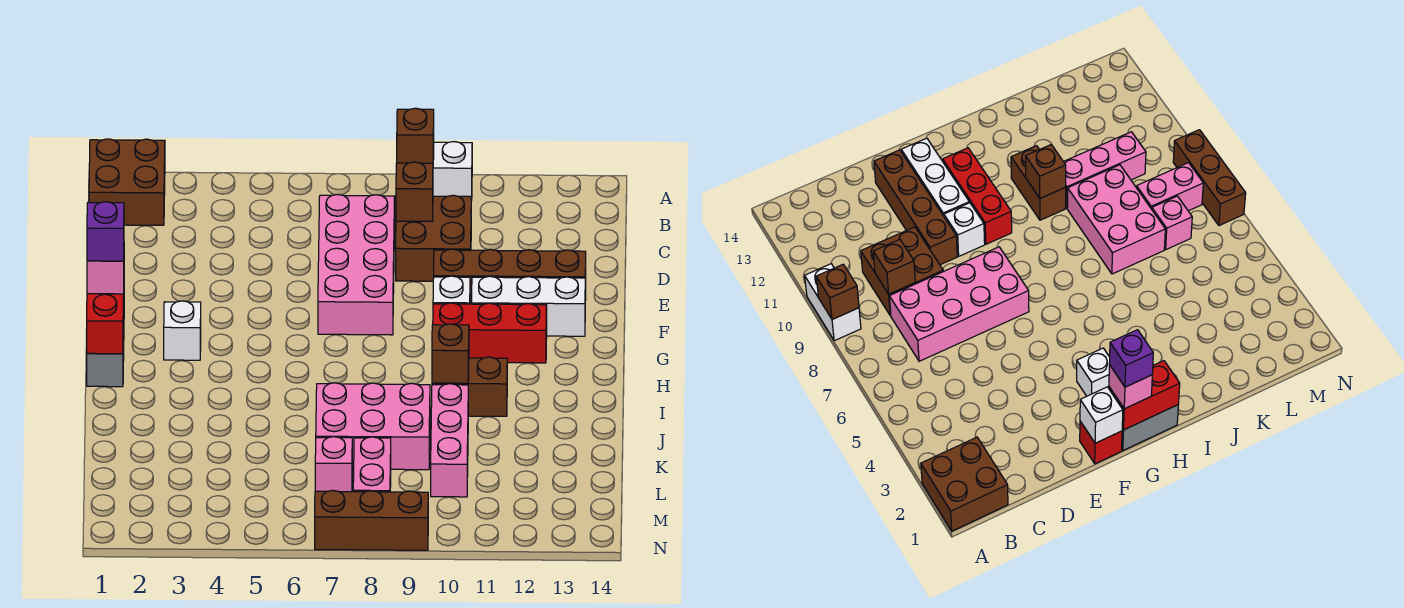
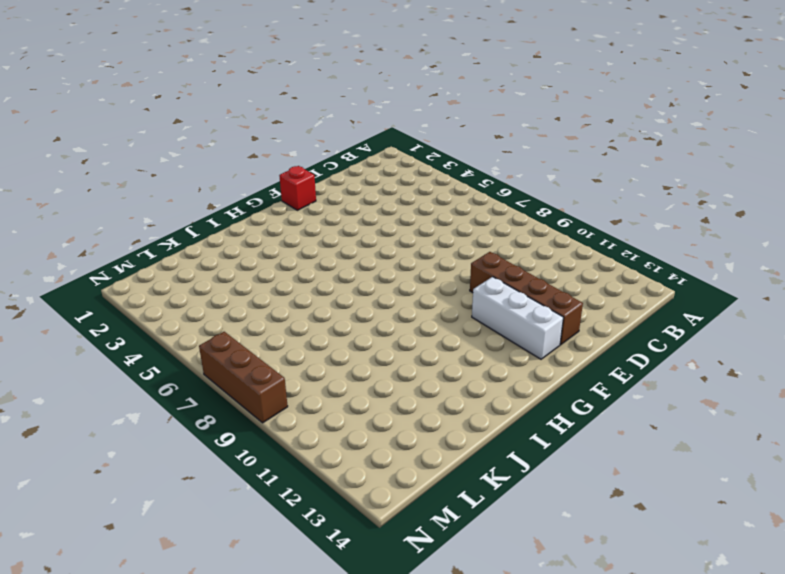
none -> brown 2x2 brick [89,139,165,225]
none -> white 1x2 brick [433,142,472,201]
none -> pink 2x4 brick [318,194,395,335]

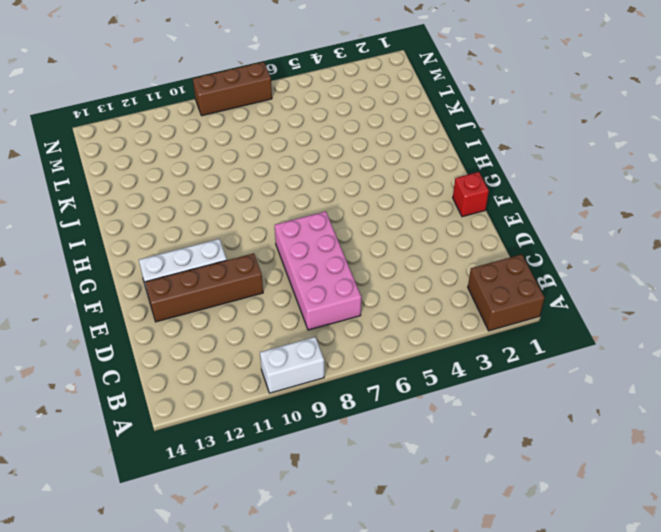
none -> brown 2x2 brick [396,195,471,281]
none -> white 1x1 brick [433,276,470,304]
none -> grey 1x2 brick [87,329,124,387]

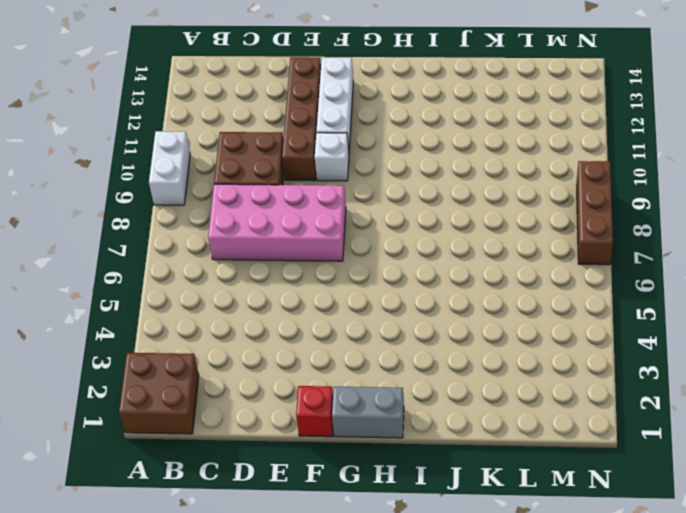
none -> white 1x1 brick [164,301,201,360]
none -> red 1x3 brick [433,303,547,363]
none -> brown 1x2 brick [432,357,507,416]

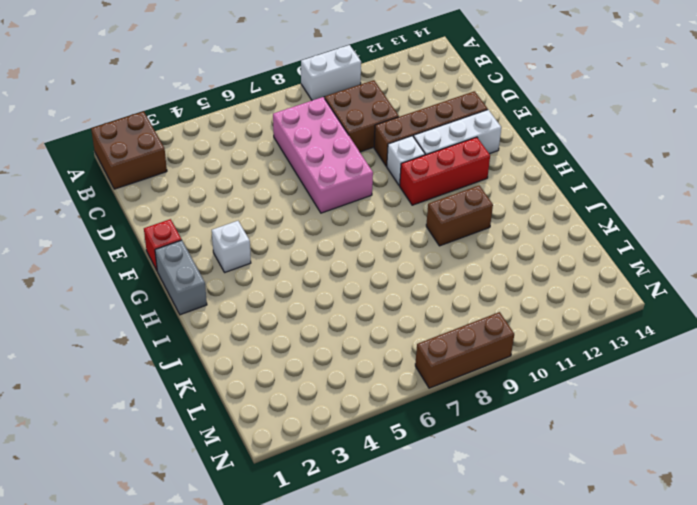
none -> pink 2x3 brick [316,383,430,470]
none -> pink 1x3 brick [431,384,468,497]
none -> pink 1x1 brick [315,437,352,492]

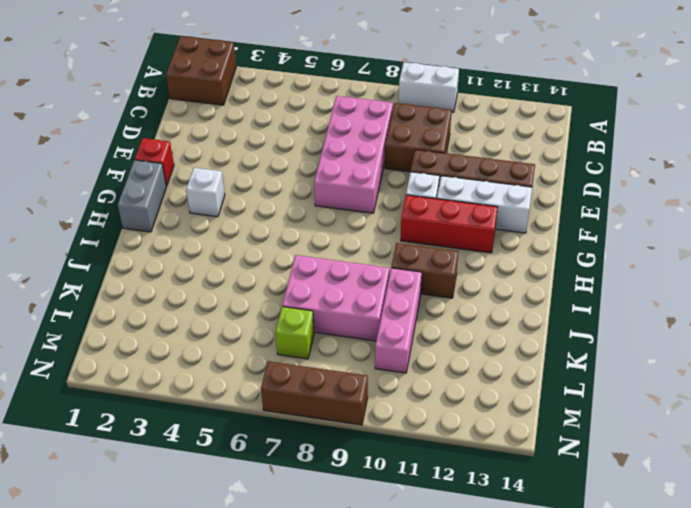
lime 1x1 brick [275,307,314,359] -> pink 1x1 brick [315,437,352,492]
none -> pink 1x2 brick [353,437,391,492]
none -> brown 1x1 brick [397,108,434,163]
none -> brown 1x1 brick [396,162,433,222]

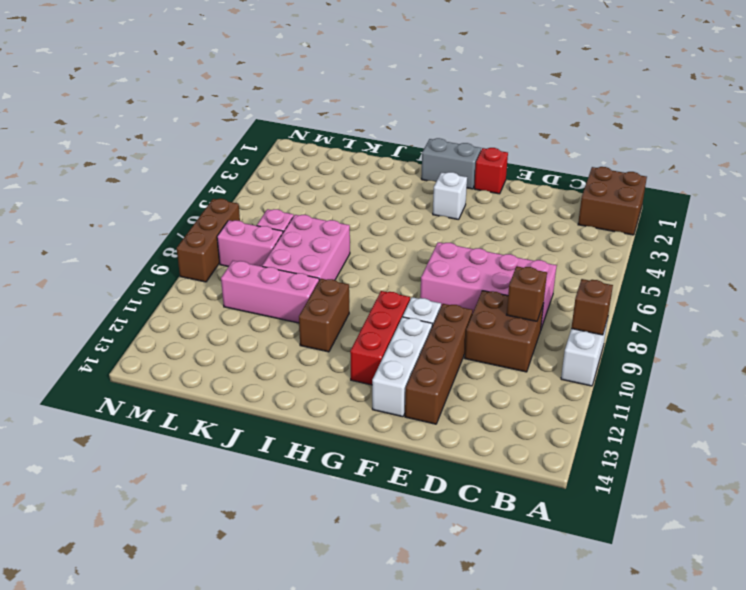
none -> white 1x1 brick [1080,387,1123,443]
none -> red 1x2 brick [87,294,124,354]
none -> brown 1x1 brick [432,324,469,383]

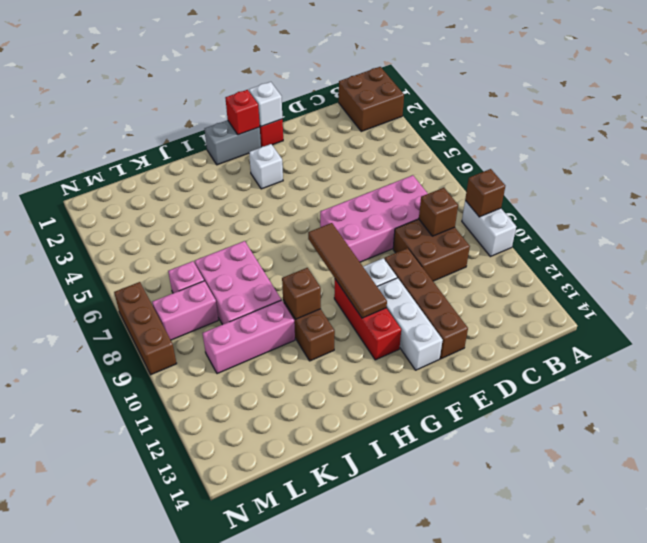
red 1x1 brick [225,90,260,135] -> red 1x2 brick [87,294,124,354]
brown 1x4 tile [308,223,387,318] -> none
none -> pink 1x1 brick [87,261,124,294]
none -> purple 1x1 brick [87,202,124,261]

